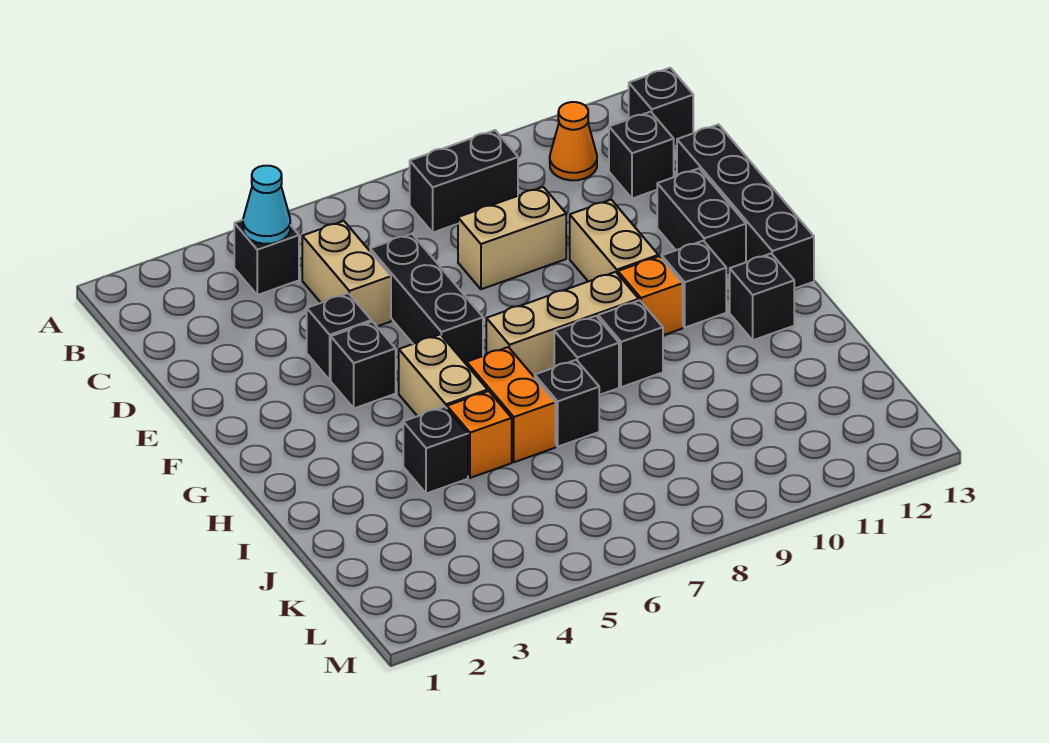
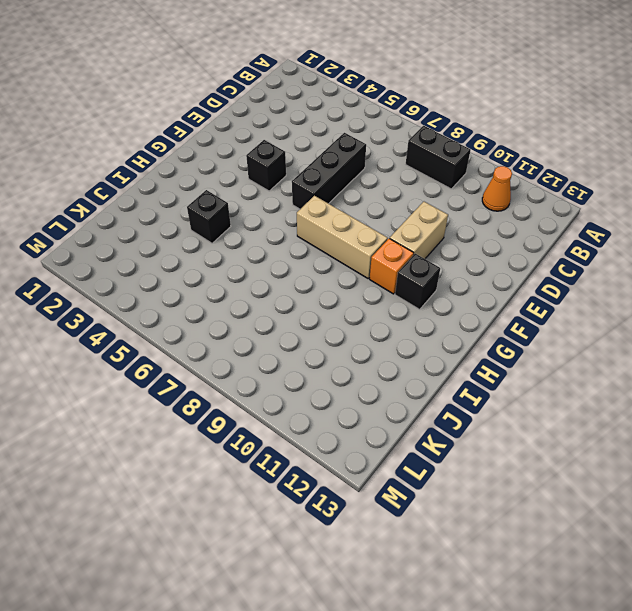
none -> black 1x1 brick [234,220,299,295]
none -> black 1x1 brick [629,68,693,147]
none -> tan 1x2 brick [302,221,391,326]

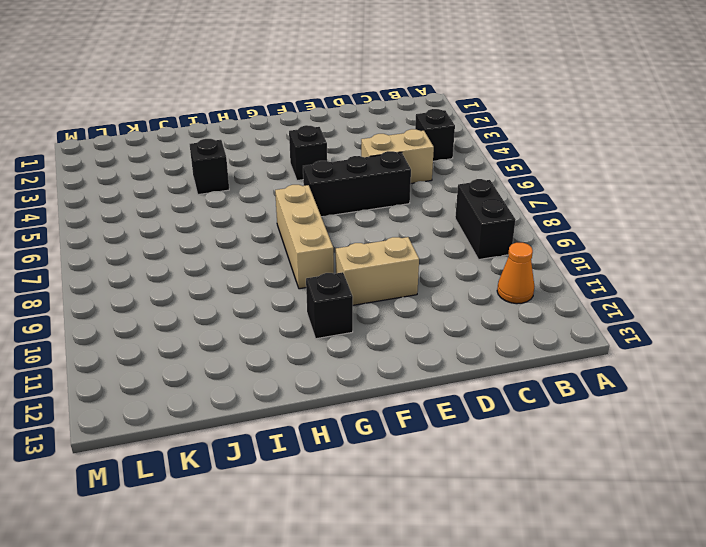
none -> black 1x1 brick [629,68,693,147]
none -> black 1x1 brick [609,112,674,199]
none -> tan 1x2 brick [458,187,566,289]

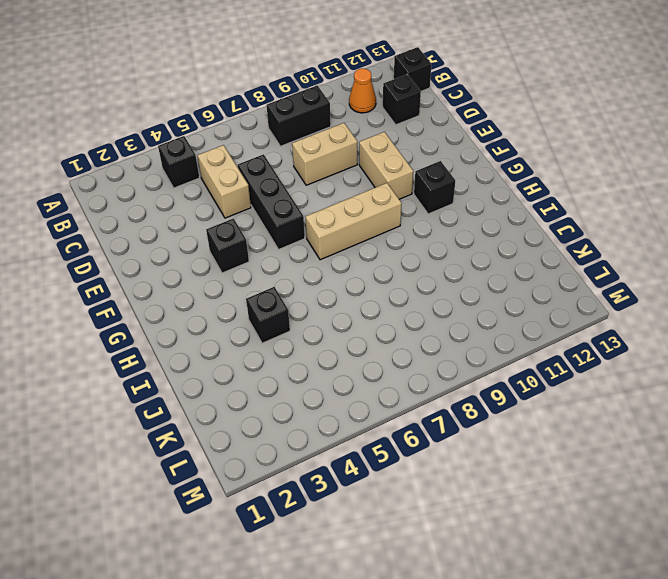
none -> black 1x4 brick [677,124,814,289]
none -> black 1x1 brick [307,293,371,380]
none -> black 1x2 brick [657,168,746,276]

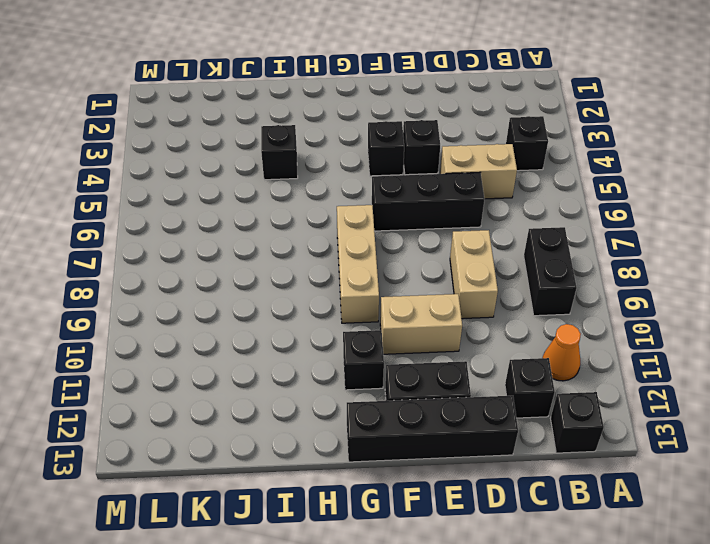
none -> tan 1x2 brick [399,334,488,416]
none -> orange 1x1 brick [618,256,683,335]
none -> orange 1x2 brick [467,347,556,462]

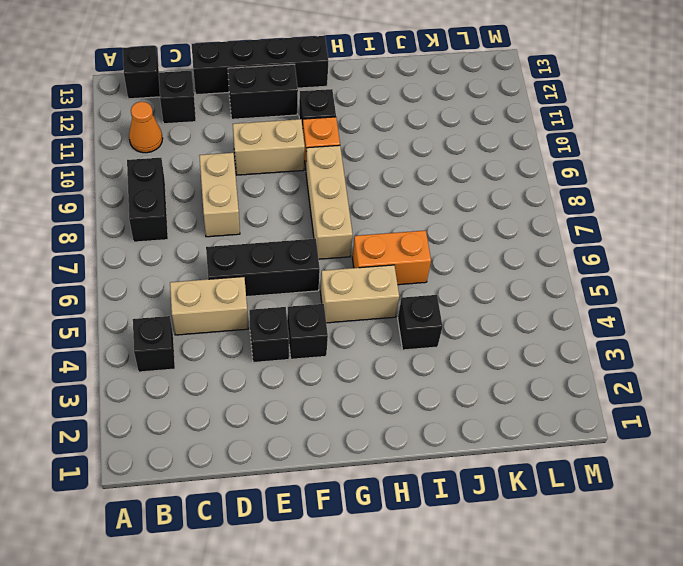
none -> black 1x1 brick [554,316,619,395]
none -> black 1x1 brick [598,300,663,387]
none -> black 1x1 brick [730,254,794,340]

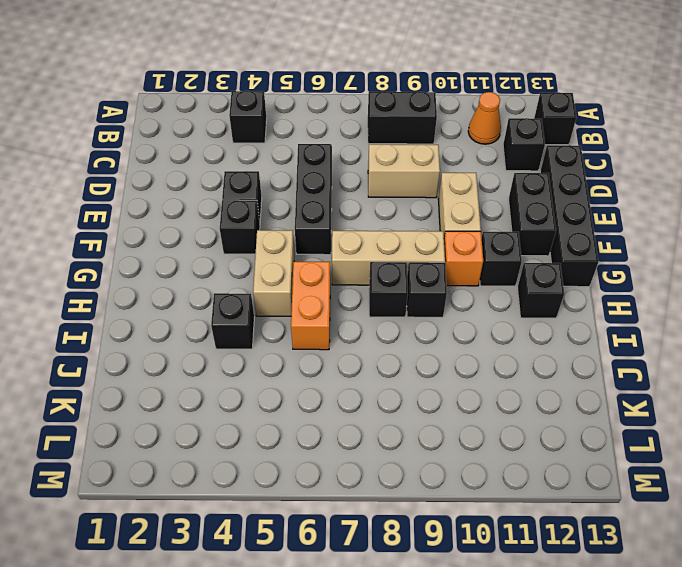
none -> tan 1x2 brick [302,221,391,326]
none -> orange 1x1 brick [447,391,512,478]
none -> black 1x1 brick [535,360,599,447]

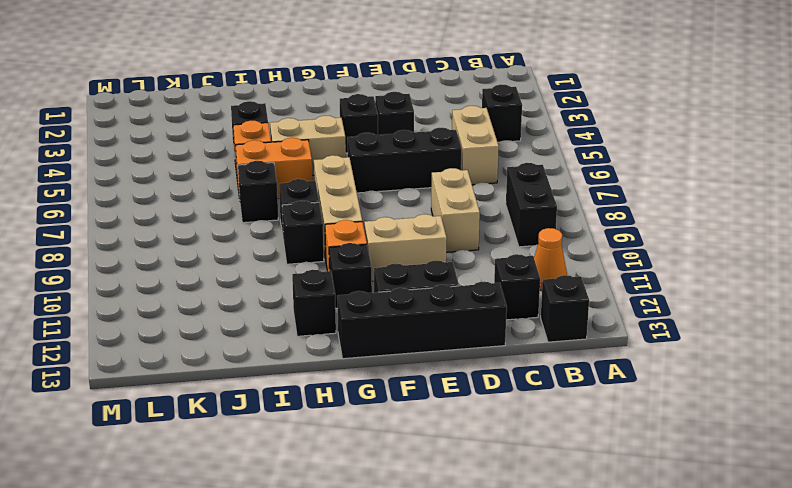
tan 1x2 brick [452,106,499,185] -> tan 1x2 brick turned to [302,221,391,326]
none -> cyan 1x1 cone [243,166,290,244]

